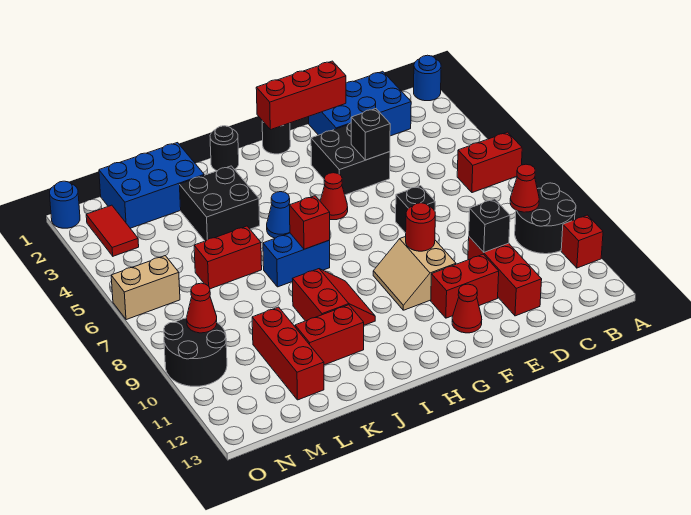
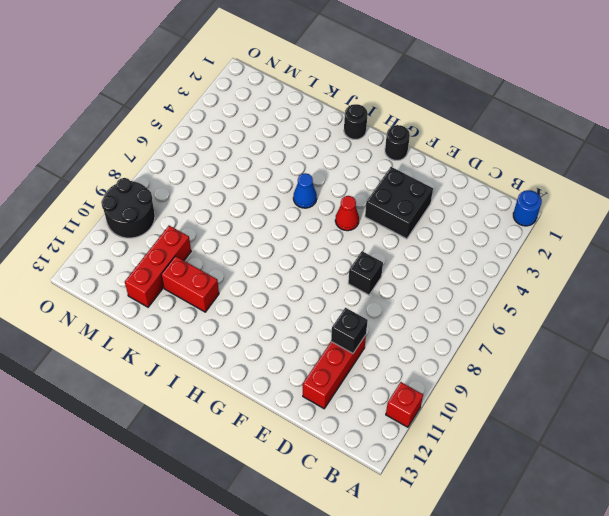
none -> red 1x2 brick [457,132,522,193]
none -> black 2x2 round brick [515,183,576,254]
none -> blue 2x3 brick [309,71,411,136]
none -> red 1x2 brick [431,254,499,318]

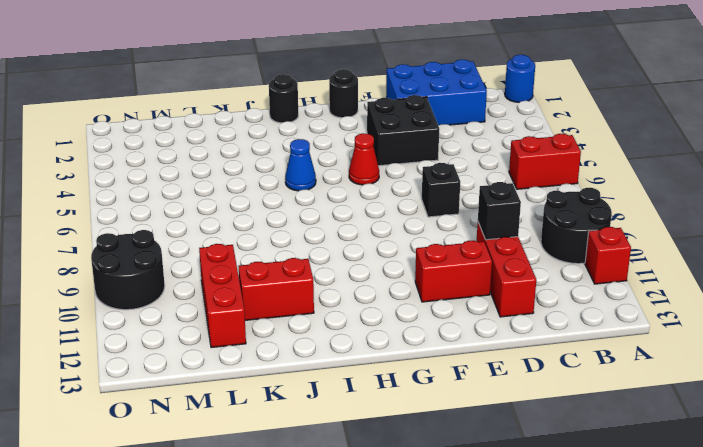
none -> tan 2x2 slope [373,236,456,310]
none -> red 1x1 cone [452,284,482,333]
none -> blue 1x2 brick [263,233,330,287]
none -> red 2x2 slope [293,269,375,325]

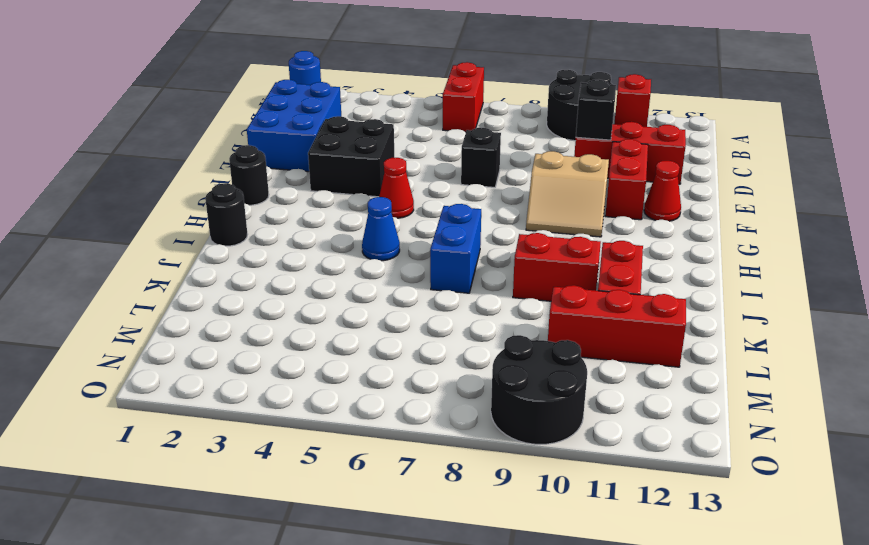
none -> black 2x2 brick [179,166,260,241]
none -> blue 2x3 brick [99,143,204,228]
none -> red 1x2 brick [194,226,262,289]
none -> red 1x2 tile [86,205,139,256]

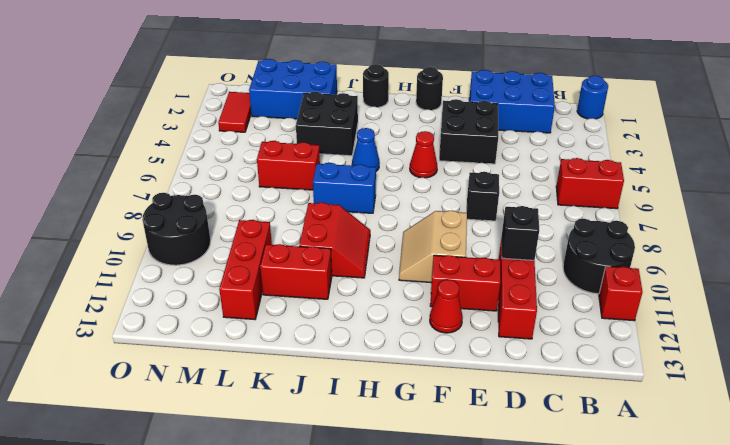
none -> tan 1x2 brick [111,256,180,320]
none -> blue 1x1 round brick [50,181,80,228]
none -> red 1x1 cone [510,164,539,212]
none -> red 1x3 brick [256,61,346,130]

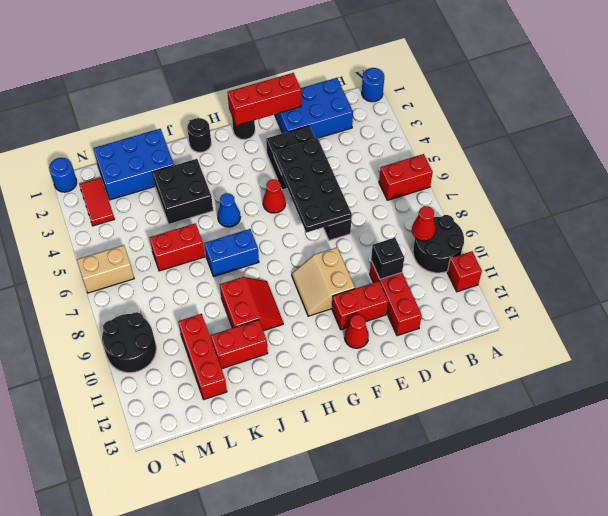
black 2x4 plate [274,138,352,233] -> black 1x1 brick [351,108,390,160]
none -> red 1x1 round brick [406,203,435,251]
none -> red 1x1 brick [290,196,330,249]
none -> red 1x1 cone [187,283,217,333]

